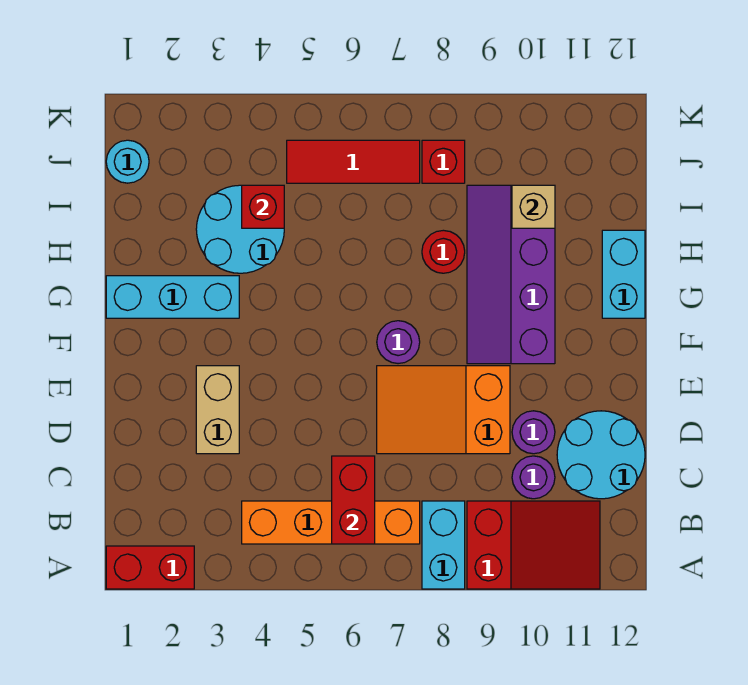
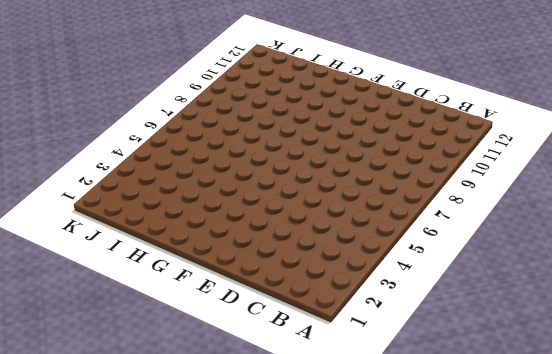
none -> red 1x2 brick [106,546,194,589]
none -> cyan 1x2 brick [422,501,465,589]
none -> red 2x3 slope [467,501,600,589]

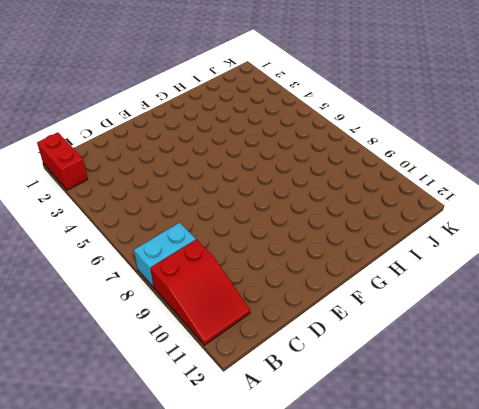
none -> orange 1x4 brick [242,501,420,544]
none -> purple 1x1 round brick [512,456,555,499]
none -> cyan 2x2 round brick [557,411,645,499]

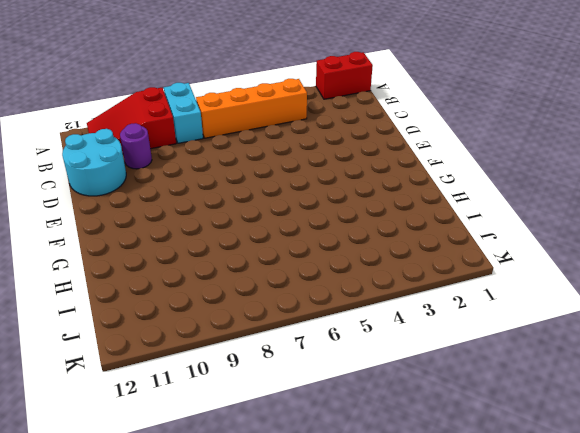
none -> tan 1x2 brick [196,366,239,454]
none -> orange 2x3 slope [377,366,510,454]
none -> purple 1x1 round brick [512,411,555,454]

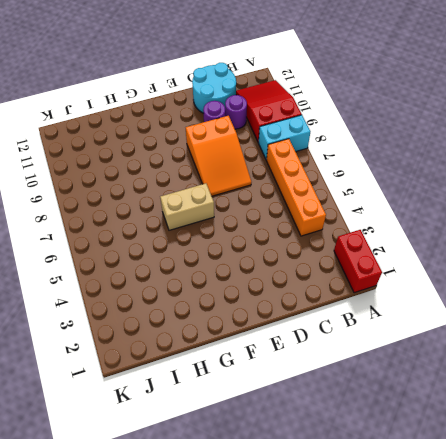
tan 1x2 brick [160,183,214,230] -> tan 1x2 brick moved to [196,366,239,454]
none -> purple 1x1 round brick [377,321,420,364]
none -> purple 2x4 slope [467,185,555,364]
none -> cyan 1x3 brick [106,276,239,318]

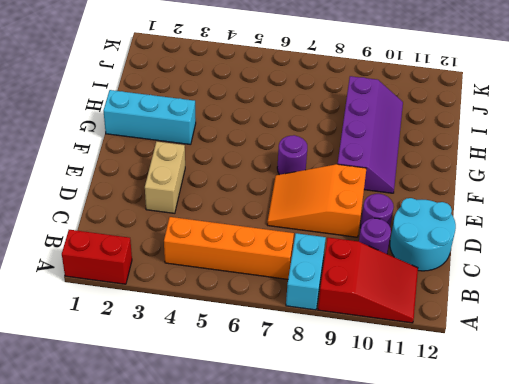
purple 2x4 slope [338,76,403,193] -> purple 2x4 slope turned to [467,185,555,364]
none -> cyan 1x2 brick [602,230,645,318]
none -> cyan 2x2 round brick [196,185,284,273]
none -> red 1x1 round brick [422,230,465,273]

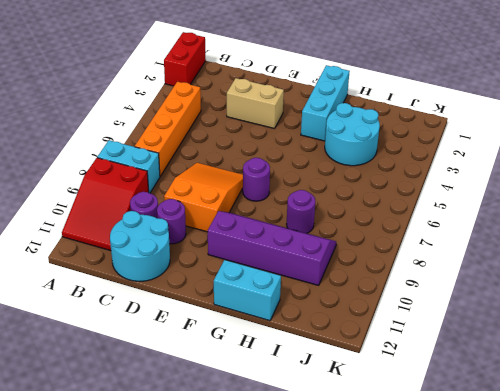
purple 1x1 round brick [287,190,315,233] -> red 1x1 round brick [422,230,465,273]
none -> cyan 1x1 round brick [106,140,149,183]
none -> red 1x3 tile [287,140,420,183]
none -> red 1x1 brick [422,140,465,183]

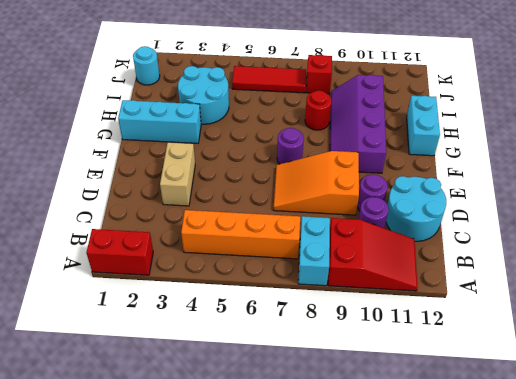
none -> red 1x2 brick [332,456,375,544]
none -> red 1x1 brick [242,185,284,228]
none -> tan 1x1 brick [512,185,555,228]

